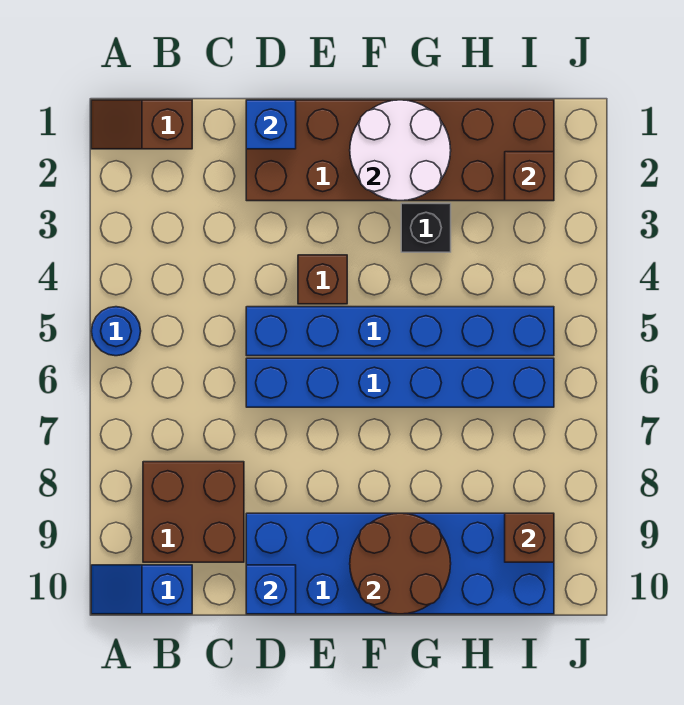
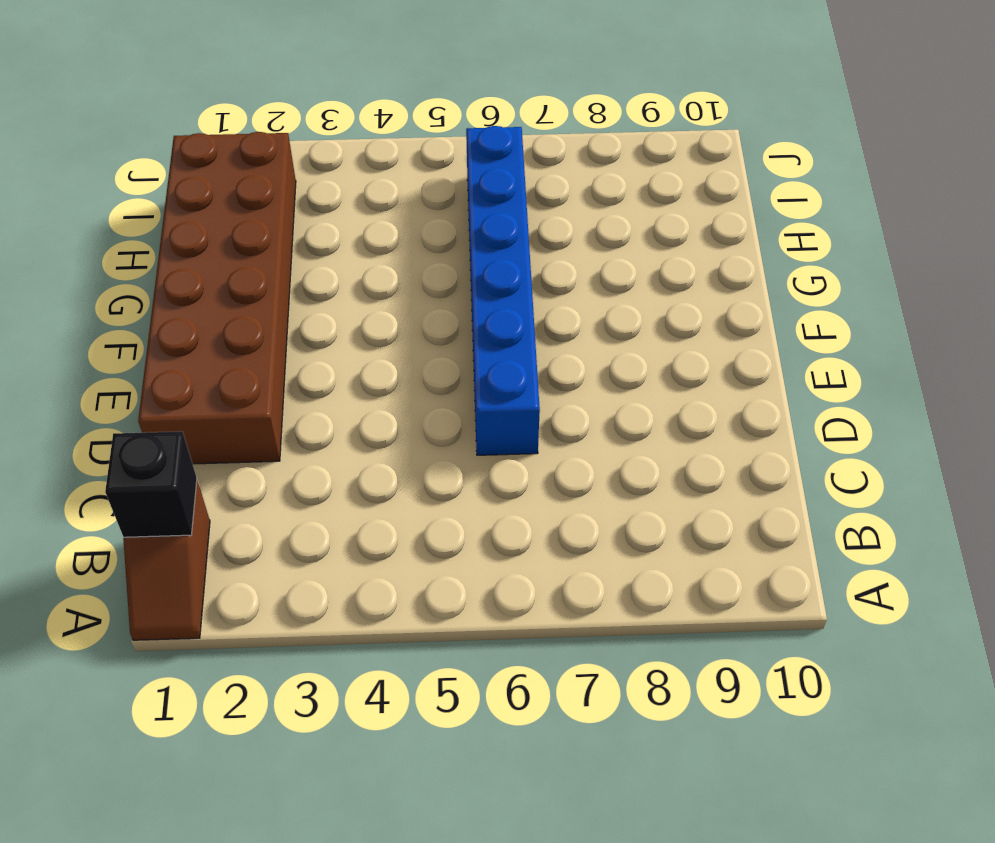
black 1x1 brick [105,431,197,537] -> black 1x1 brick moved to [401,203,451,252]
none -> blue 1x1 round brick [91,307,141,356]
none -> blue 1x2 slope [91,565,192,614]
none -> brown 2x2 brick [143,462,244,562]

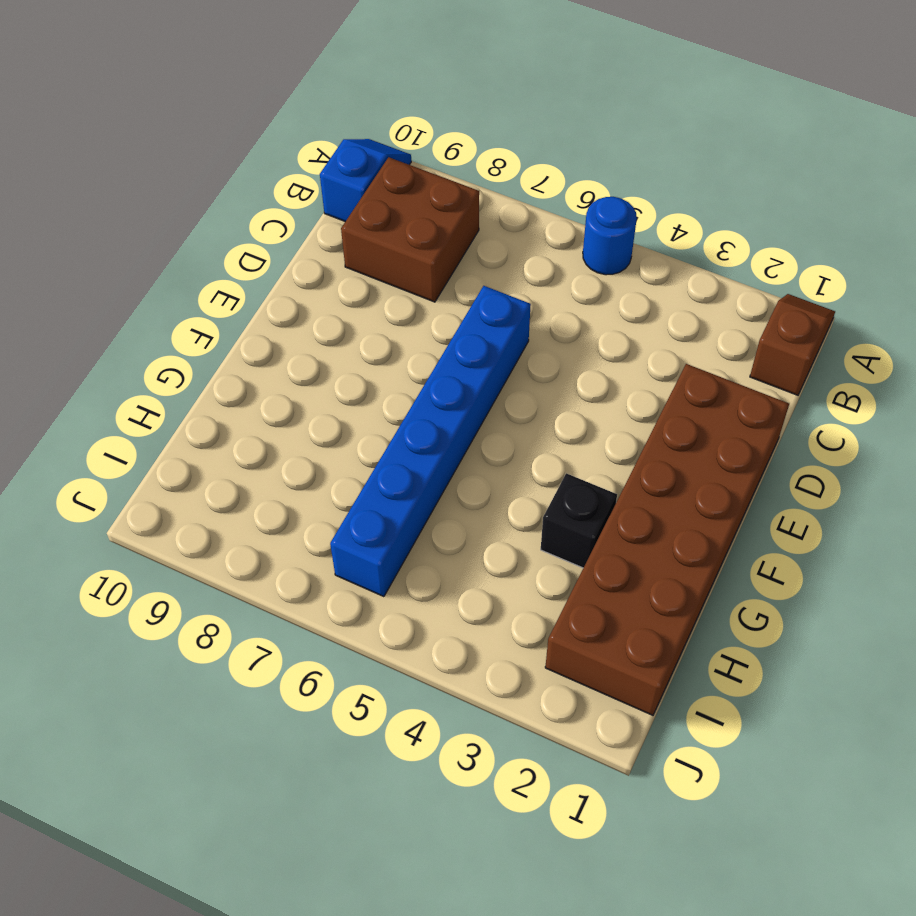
none -> blue 1x6 brick [246,307,554,356]
none -> blue 2x6 brick [246,513,554,614]
none -> brown 1x1 brick [298,255,347,304]

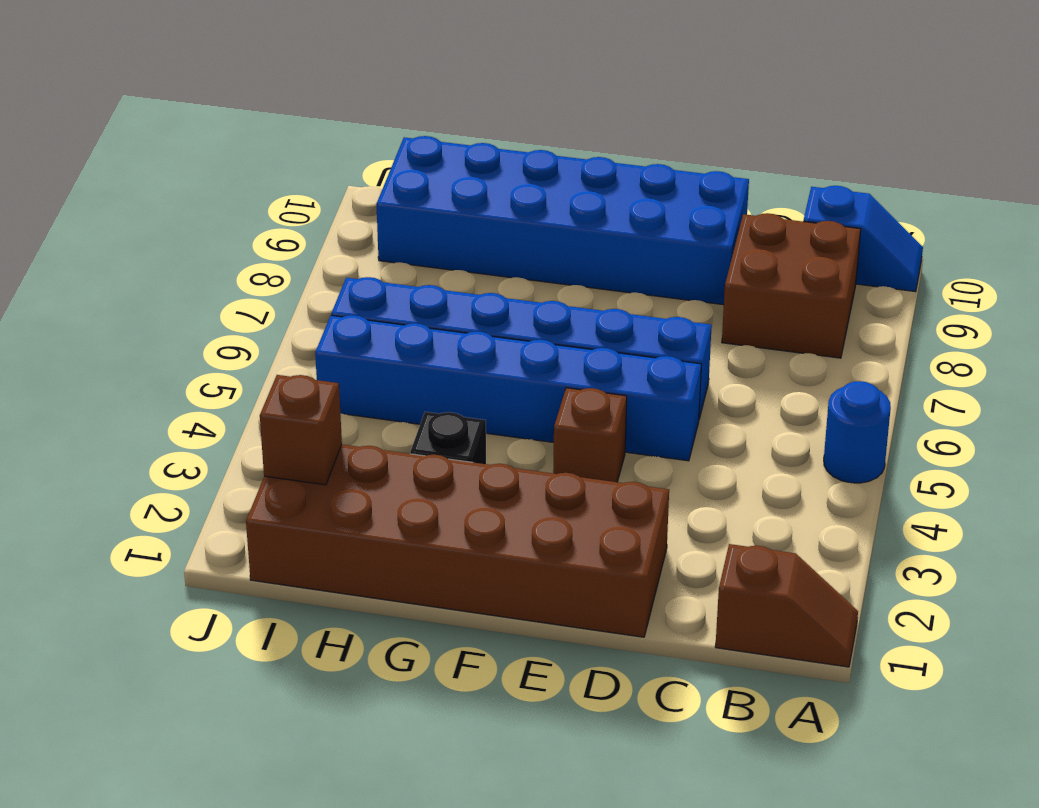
none -> blue 1x1 brick [246,100,296,149]
none -> blue 1x1 brick [246,565,296,614]
none -> white 2x2 round brick [350,100,451,201]

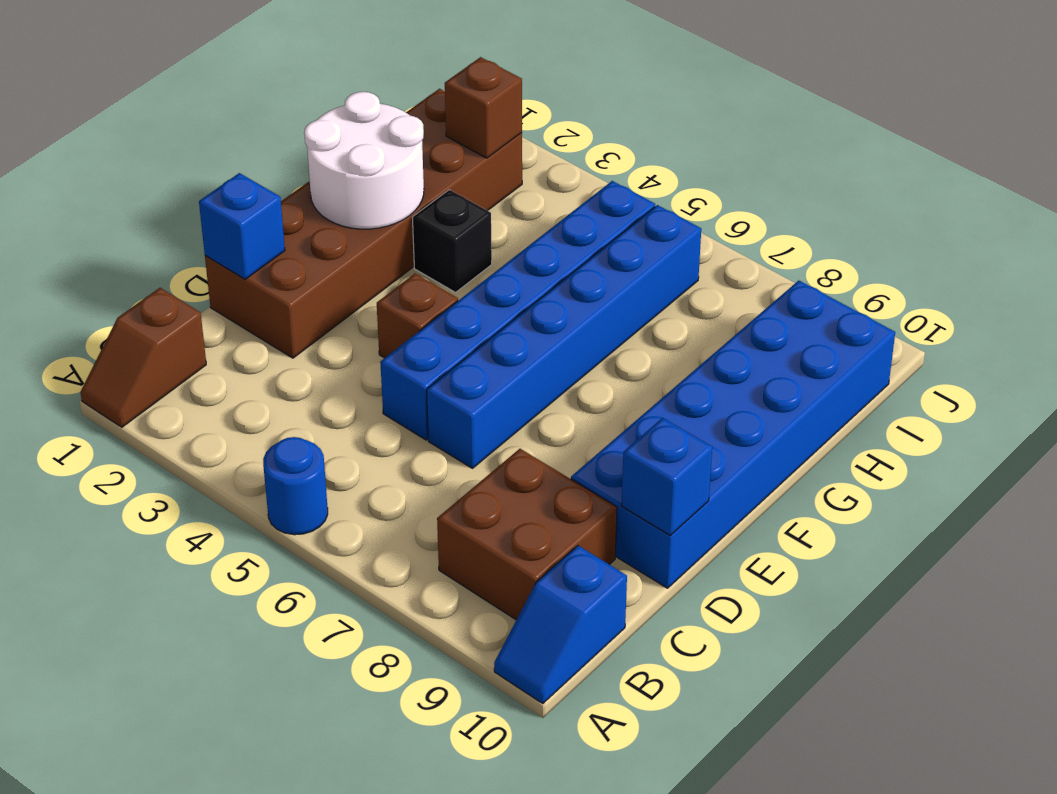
none -> brown 2x2 round brick [350,513,451,614]
none -> brown 1x1 brick [505,513,554,562]

